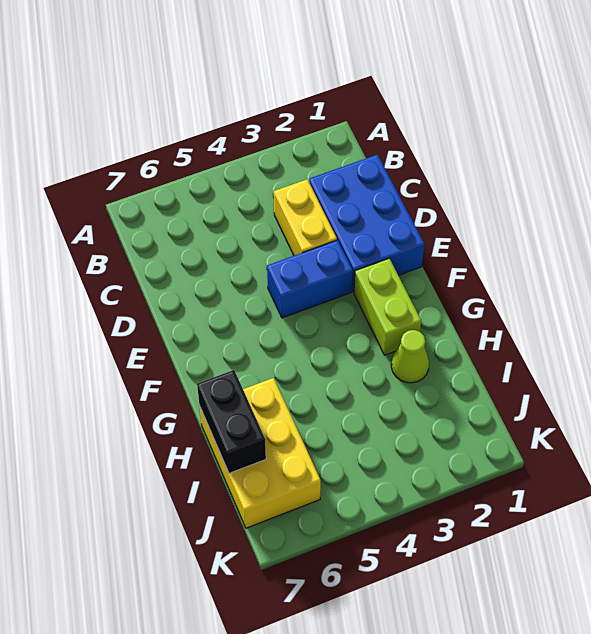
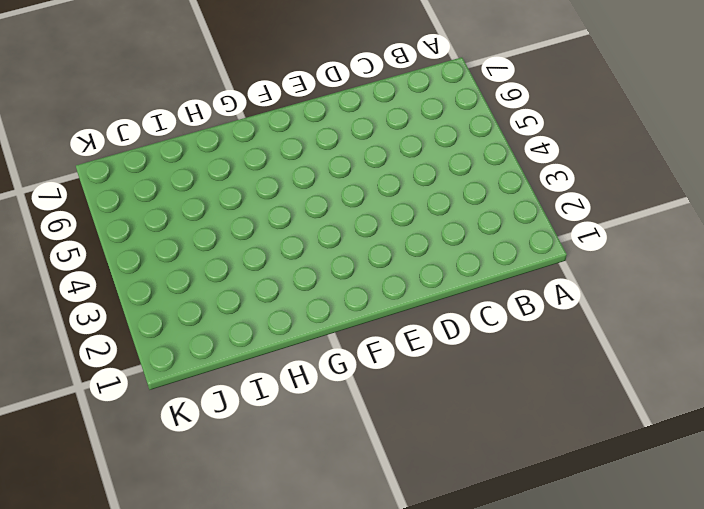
none -> blue 2x3 brick [309,155,424,292]
none -> yellow 1x2 brick [274,179,337,256]

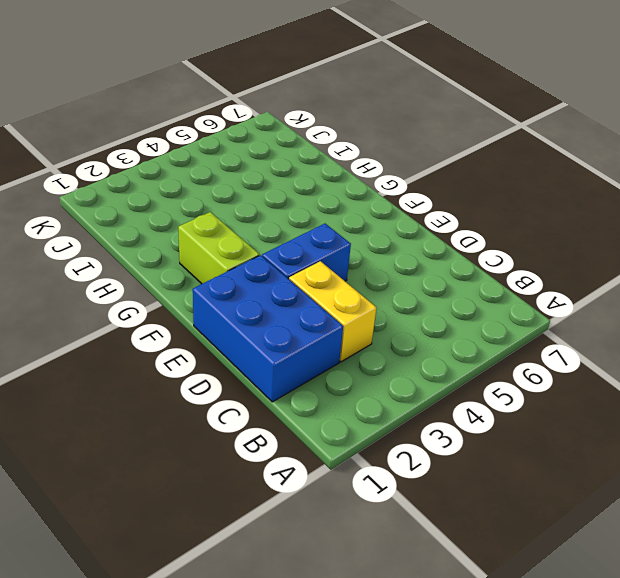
none -> lime 1x1 cone [391,330,429,383]
none -> yellow 2x3 brick [200,378,321,528]

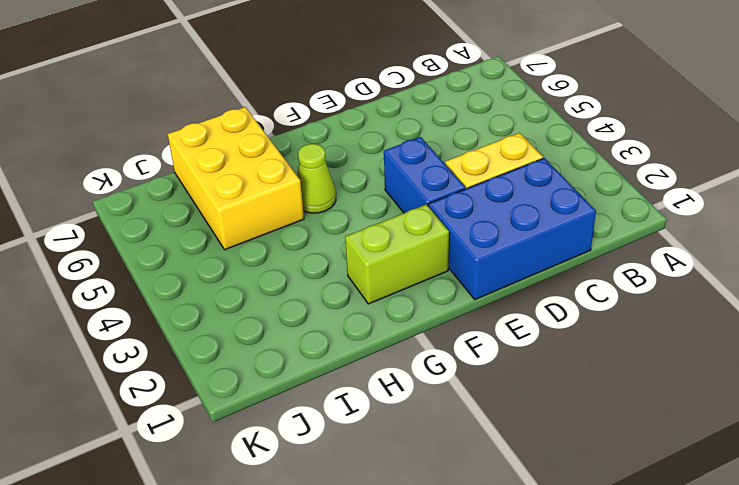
lime 1x1 cone [297,144,336,213] -> lime 1x1 cone moved to [391,330,429,383]
yellow 2x3 brick [168,107,304,250] -> yellow 2x3 brick turned to [200,378,321,528]
none -> black 1x2 brick [197,370,266,473]

